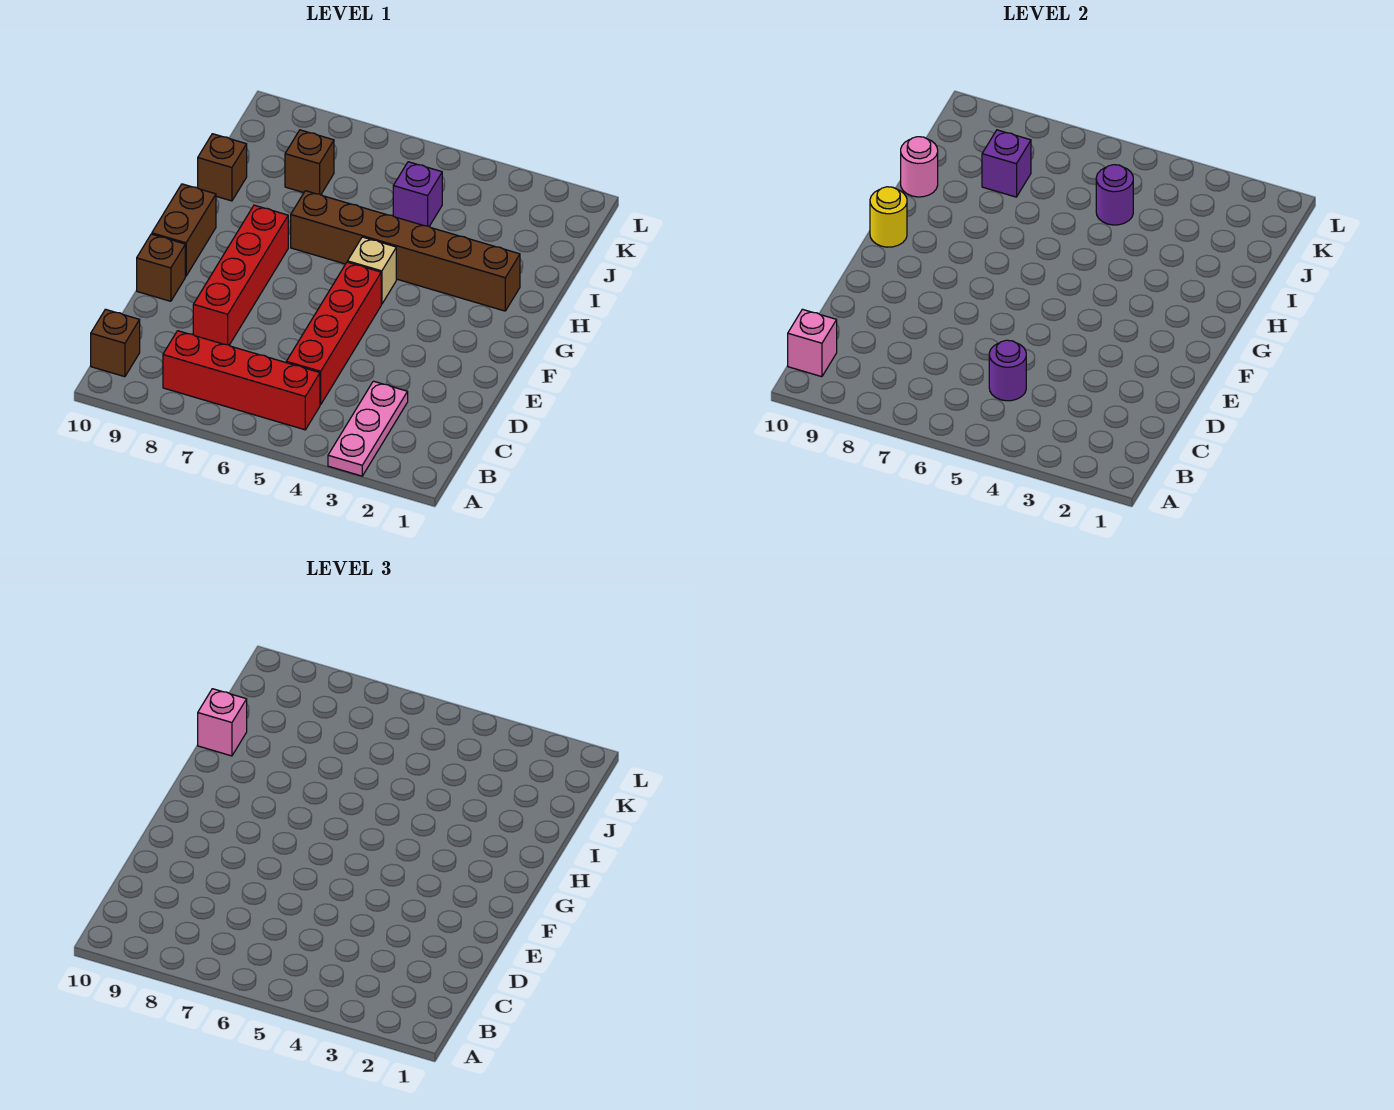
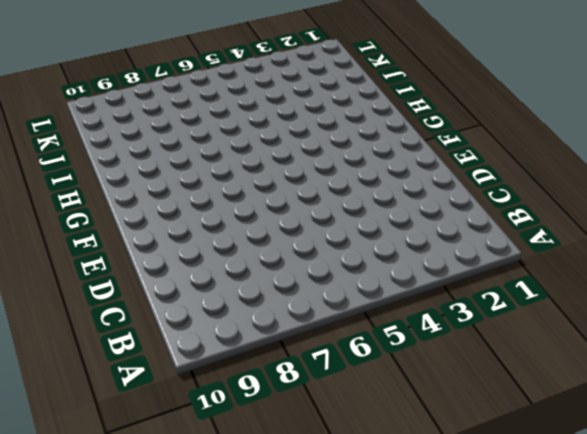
none -> pink 1x3 plate [328,381,408,476]
none -> red 1x4 brick [163,331,320,430]
none -> brown 1x1 brick [91,309,140,377]

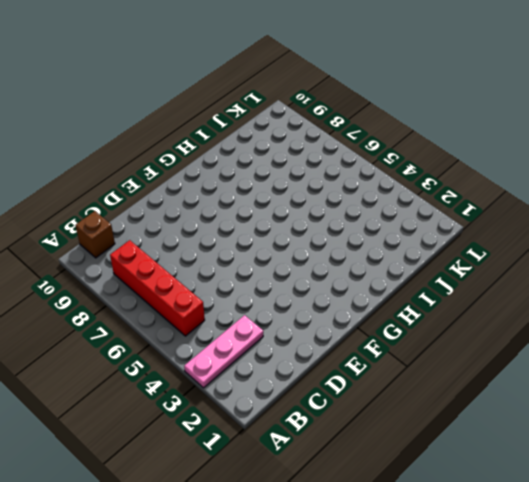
none -> red 1x4 brick [286,262,381,405]
none -> red 1x4 brick [193,205,288,345]
none -> brown 1x1 brick [137,234,185,301]

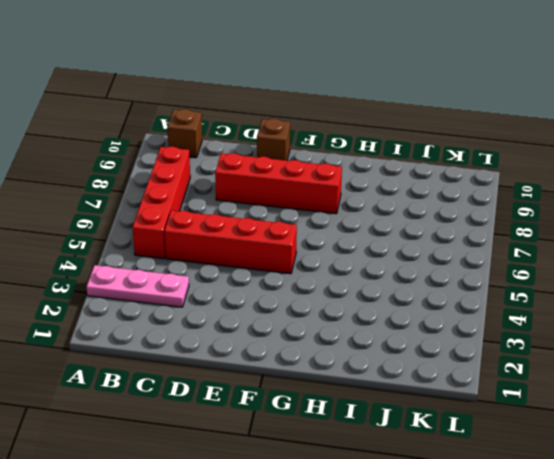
none -> brown 1x2 brick [152,184,216,276]
none -> tan 1x1 brick [348,237,396,304]
none -> brown 1x6 brick [291,191,520,311]

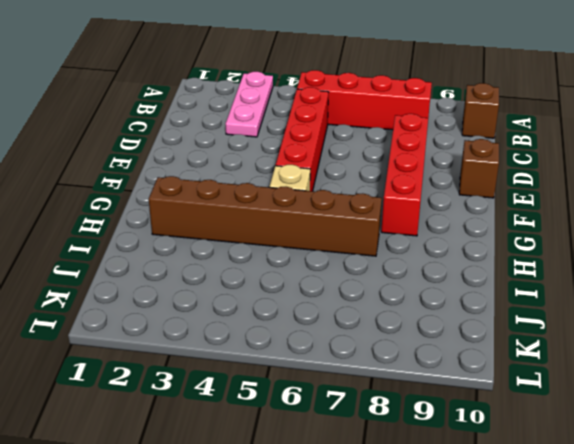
none -> brown 1x2 brick [152,184,216,276]
none -> brown 1x1 brick [198,134,247,201]
none -> purple 1x1 brick [393,162,442,226]

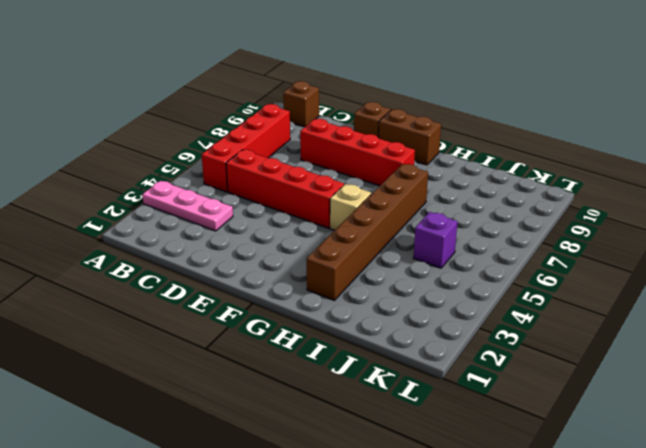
none -> brown 1x1 brick [198,134,247,201]
none -> brown 1x1 brick [285,130,334,195]
none -> pink 1x1 brick [788,309,837,377]

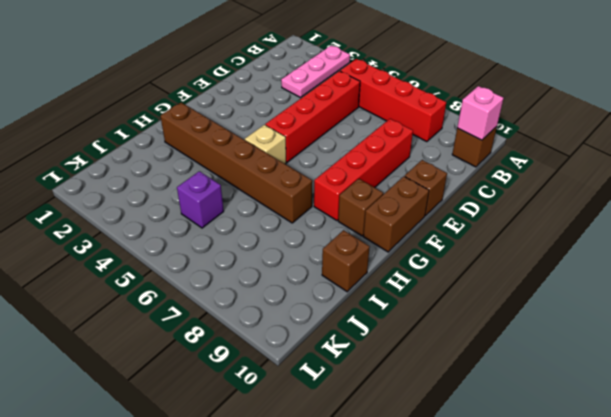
brown 1x1 brick [338,179,383,236] -> brown 1x1 brick moved to [285,130,334,195]
none -> purple 1x1 round brick [989,340,1026,401]
none -> yellow 1x1 round brick [870,187,907,247]
none -> pink 1x1 round brick [901,137,938,197]

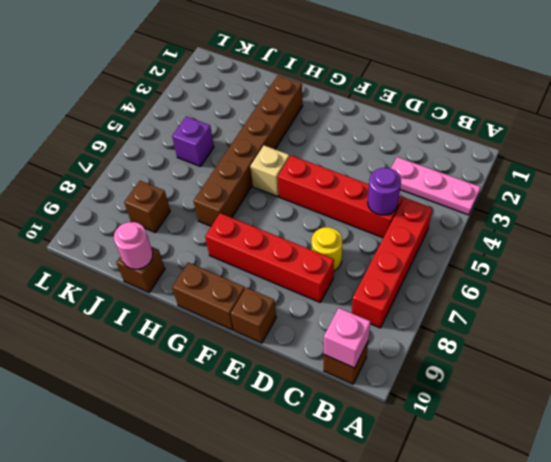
yellow 1x1 round brick [312,227,342,271] -> yellow 1x1 round brick moved to [870,187,907,247]
none -> purple 1x1 round brick [1096,165,1133,225]
none -> purple 1x1 brick [982,130,1031,197]
none -> pink 1x1 brick [198,689,247,756]

